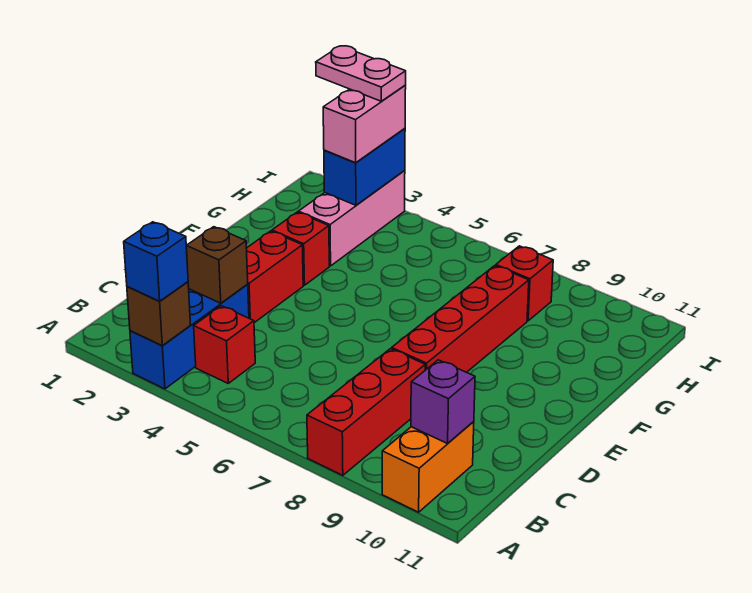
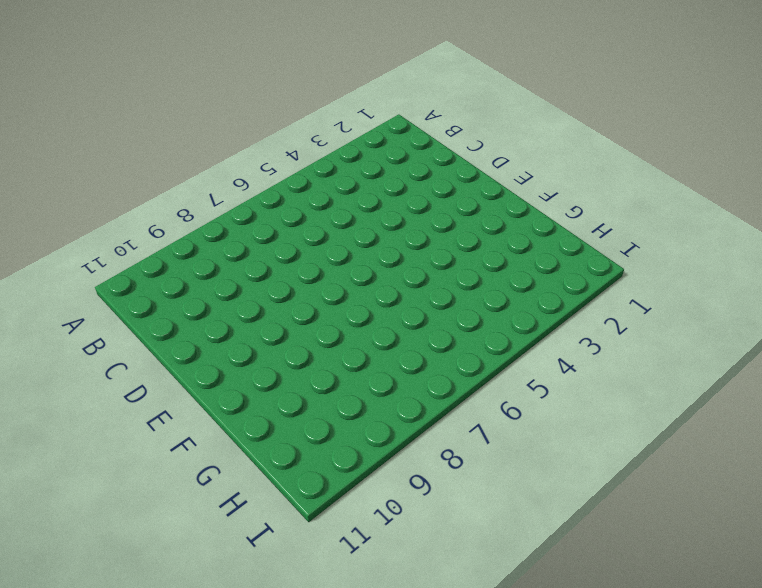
none -> blue 1x3 brick [130,285,249,389]
none -> red 1x3 brick [307,349,425,475]
none -> orange 1x2 brick [382,421,474,512]

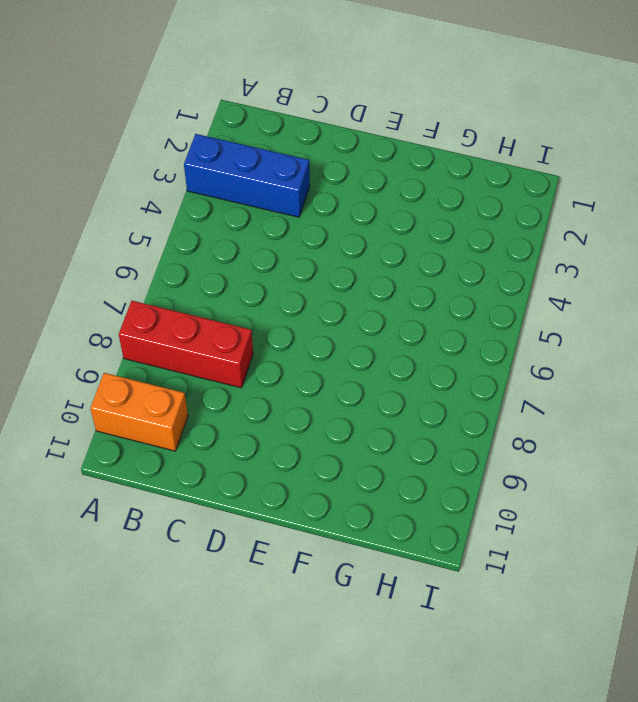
none -> red 1x1 brick [194,306,255,383]
none -> red 1x2 brick [246,231,303,323]
none -> red 1x4 brick [392,266,529,372]

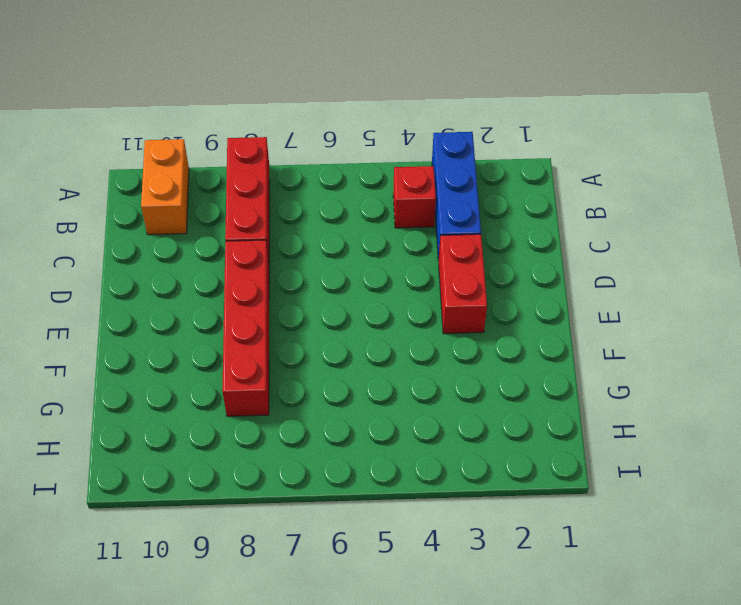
none -> red 1x1 brick [272,212,329,285]
none -> pink 1x3 brick [298,171,405,266]
none -> red 1x1 brick [496,246,553,321]

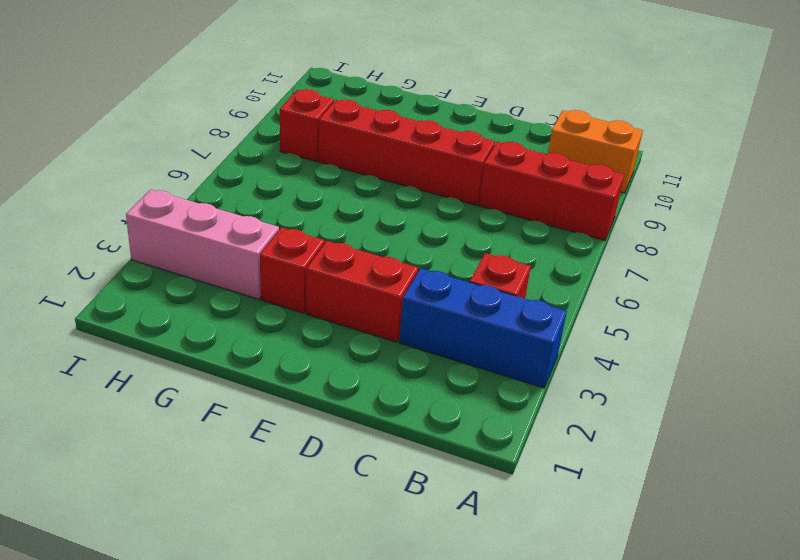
none -> brown 1x1 brick [127,282,191,346]
none -> purple 1x1 brick [411,360,475,443]
none -> brown 1x1 brick [186,227,248,303]

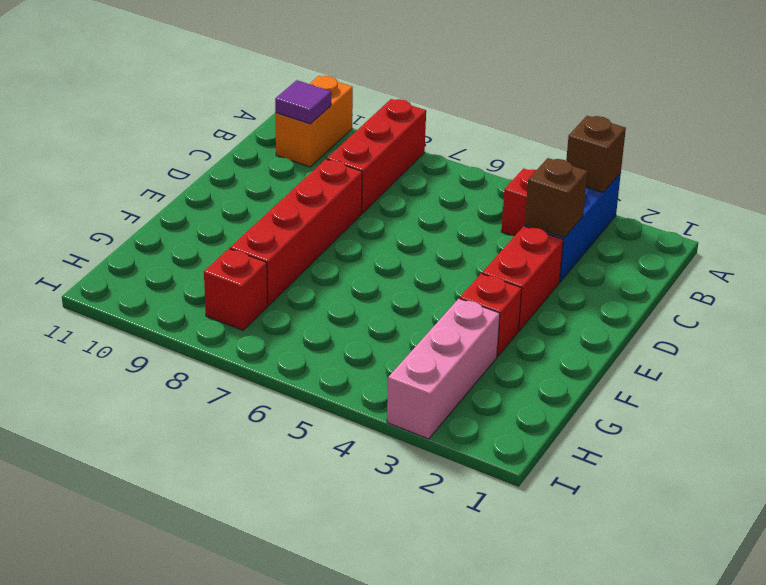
purple 1x1 tile [275,80,331,124] -> purple 1x1 brick [411,360,475,443]
none -> blue 1x2 brick [324,128,405,205]
none -> blue 1x1 brick [124,222,188,301]
none -> pink 1x2 brick [323,86,406,163]

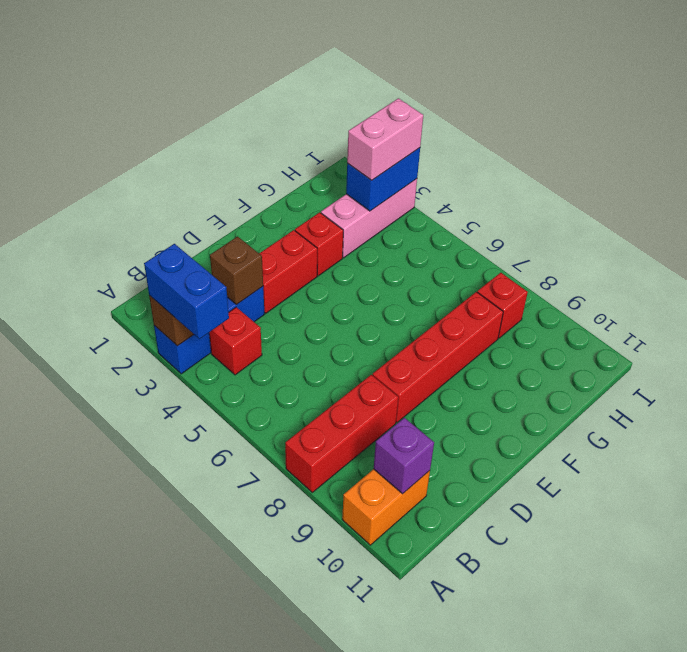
blue 1x2 brick [144,244,229,339] -> blue 1x1 brick [124,222,188,301]
none -> pink 1x2 plate [316,46,406,101]

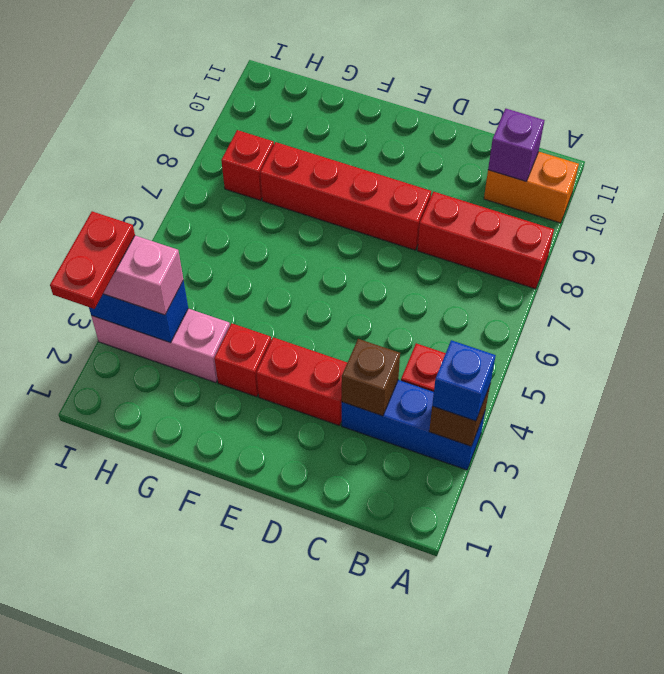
red 1x2 plate [50,211,135,309] -> pink 1x2 plate [316,46,406,101]

